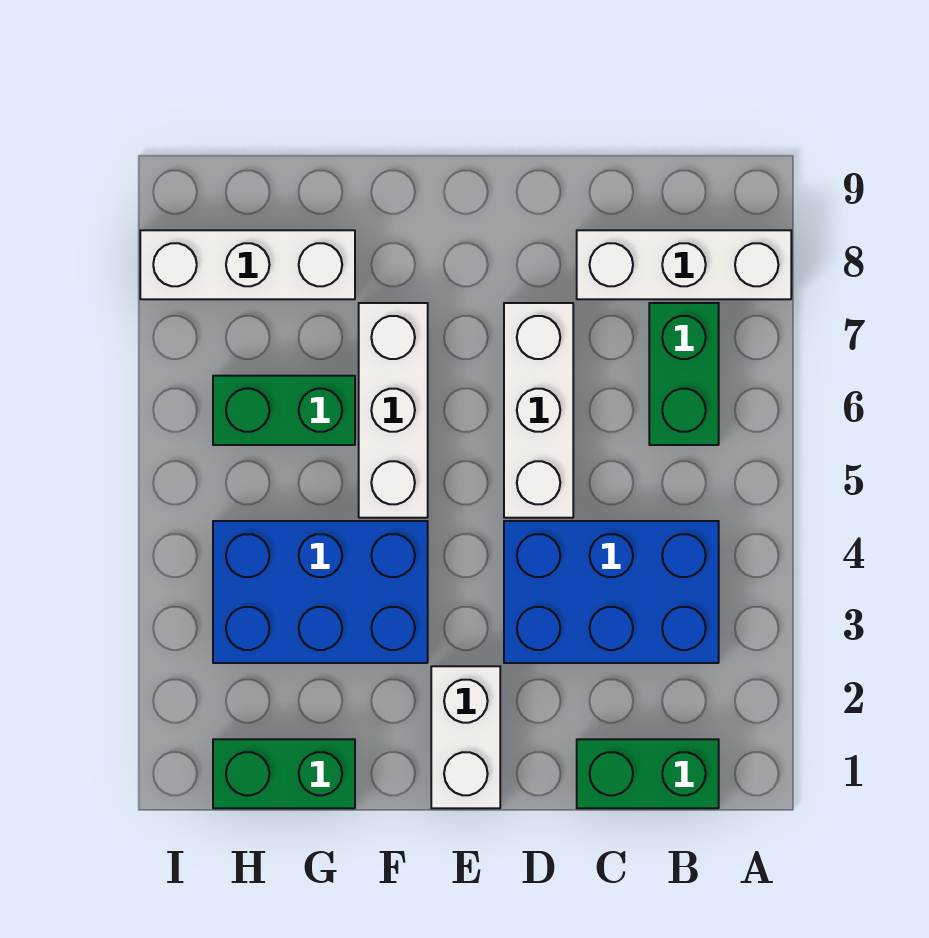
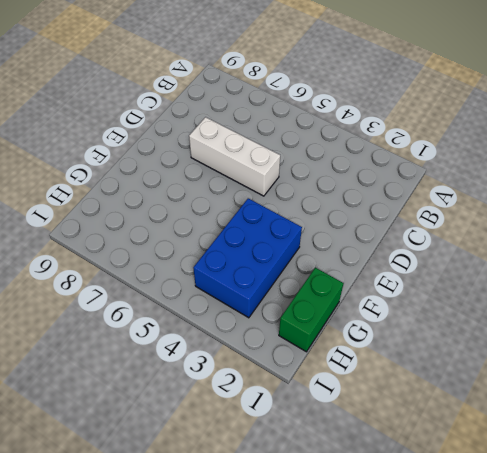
none -> white 1x3 brick [577,230,791,299]
none -> green 1x2 brick [577,739,719,808]

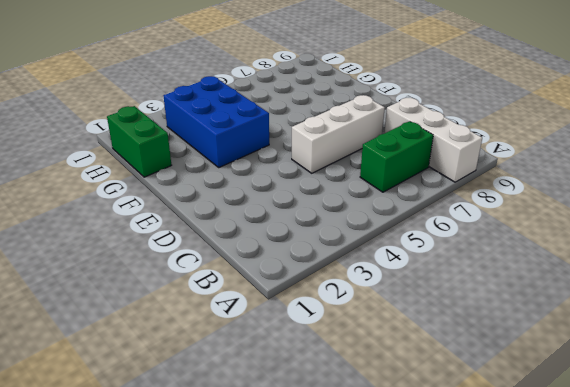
none -> green 1x2 brick [577,739,719,808]
none -> blue 2x3 brick [504,521,719,663]

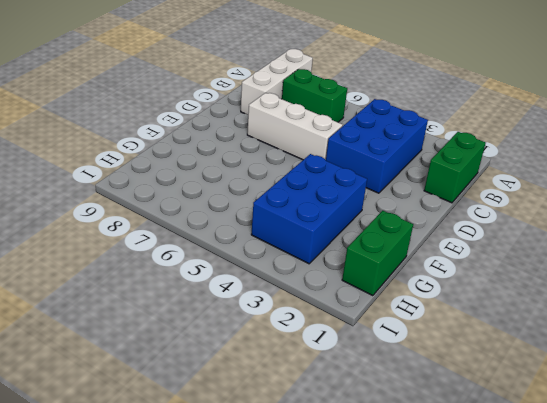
none -> white 1x2 brick [431,666,500,808]
none -> white 1x3 brick [359,303,428,518]

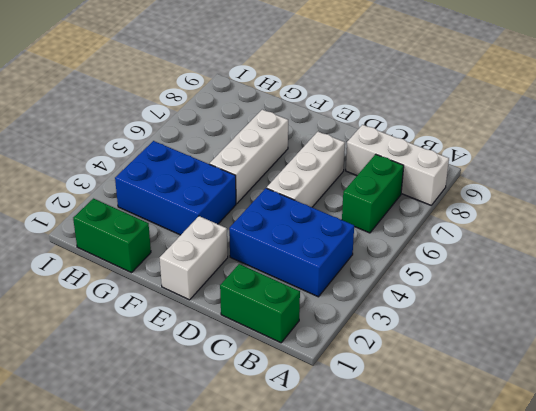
none -> green 1x2 brick [213,376,355,445]
none -> white 1x3 brick [140,230,355,299]

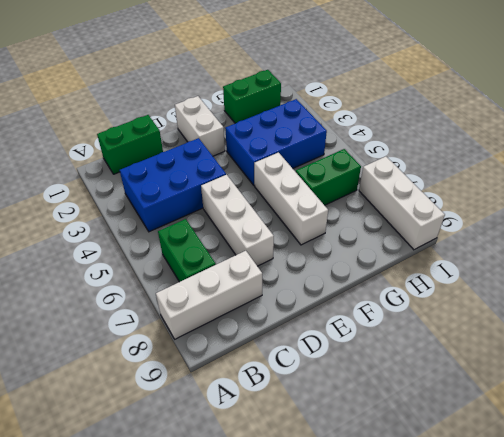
white 1x3 brick [359,156,445,250] -> white 1x3 brick turned to [140,230,355,299]

